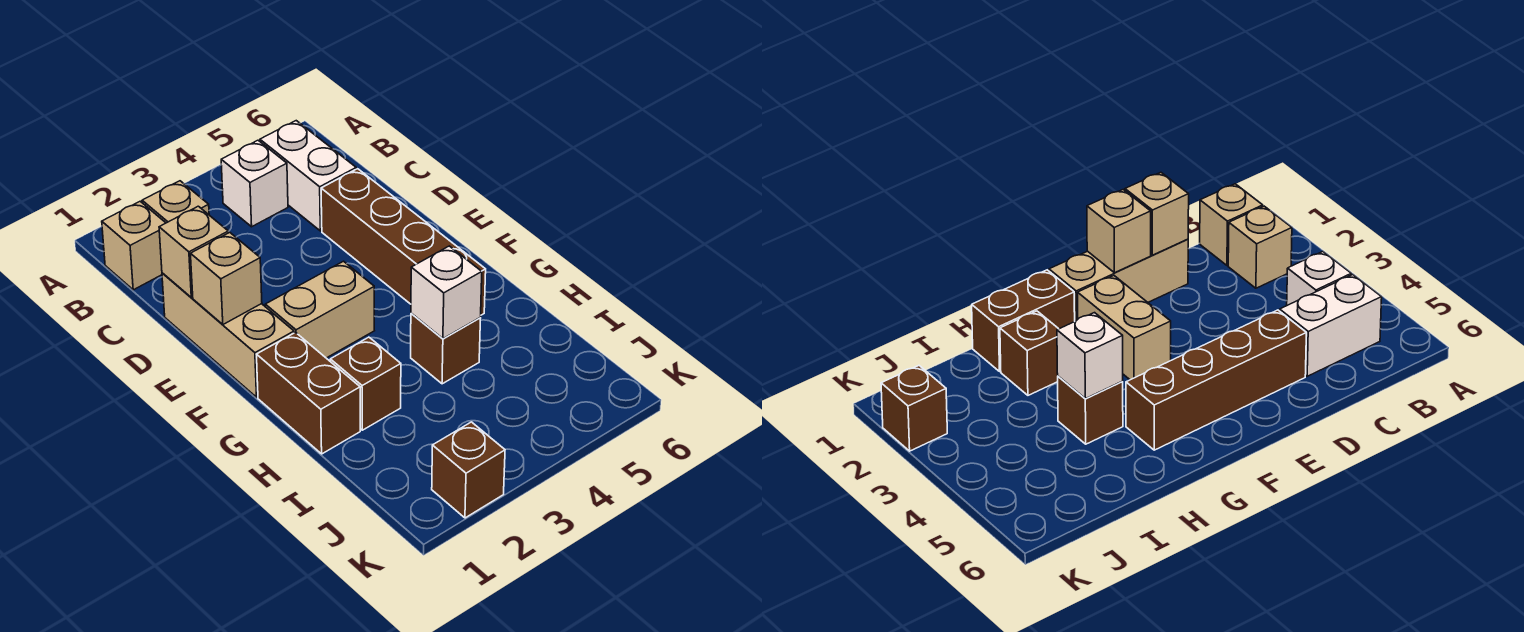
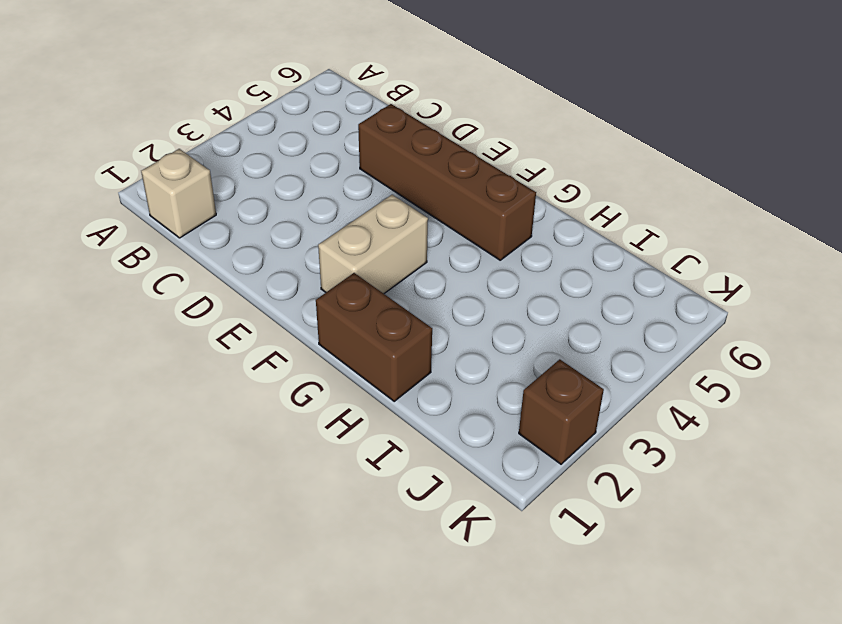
none -> tan 1x1 brick [142,181,209,223]
none -> white 1x1 brick [221,140,288,227]
none -> white 1x2 brick [260,121,356,231]

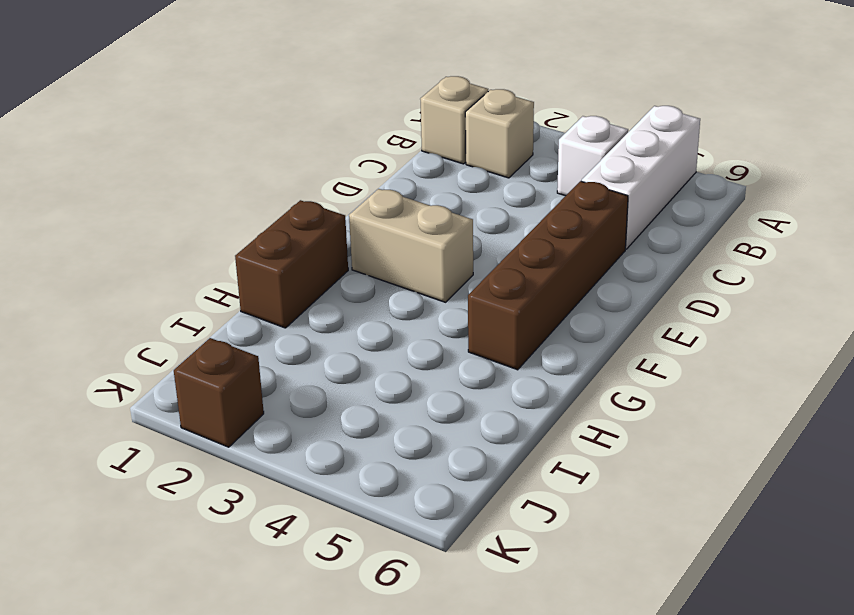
white 1x3 brick [582,106,700,249] -> white 1x2 brick [260,121,356,231]
none -> tan 1x3 brick [162,273,294,397]
none -> brown 1x1 brick [330,337,401,430]
none -> brown 1x1 brick [411,313,481,384]

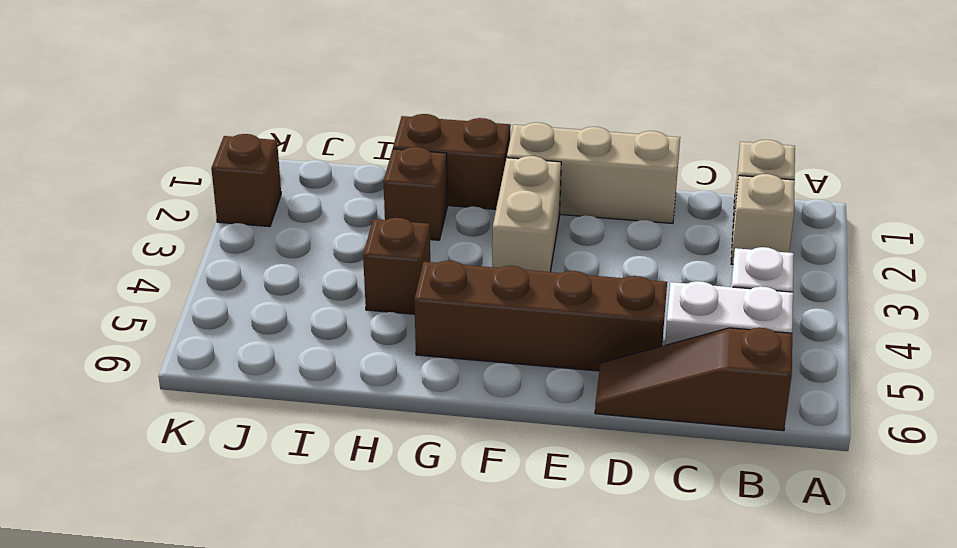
brown 1x3 slope [595,328,792,431] -> none
none -> tan 1x1 brick [159,206,228,298]
none -> tan 1x1 brick [191,232,262,324]
none -> white 1x1 brick [411,246,482,339]

